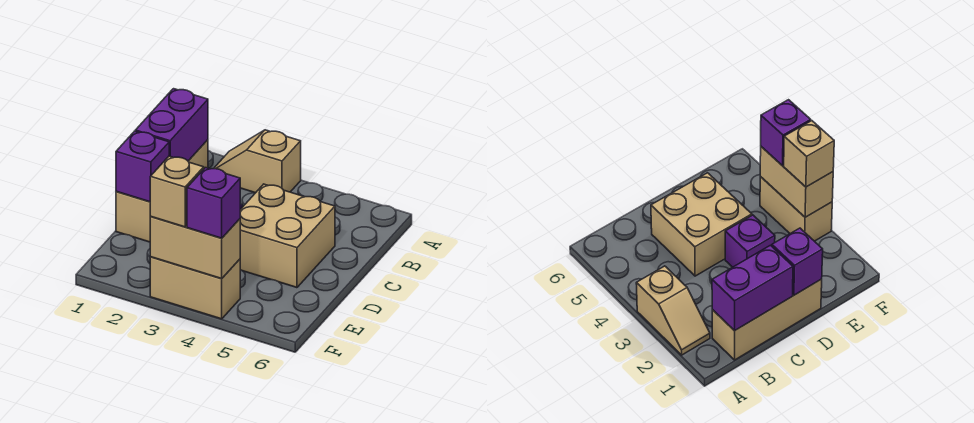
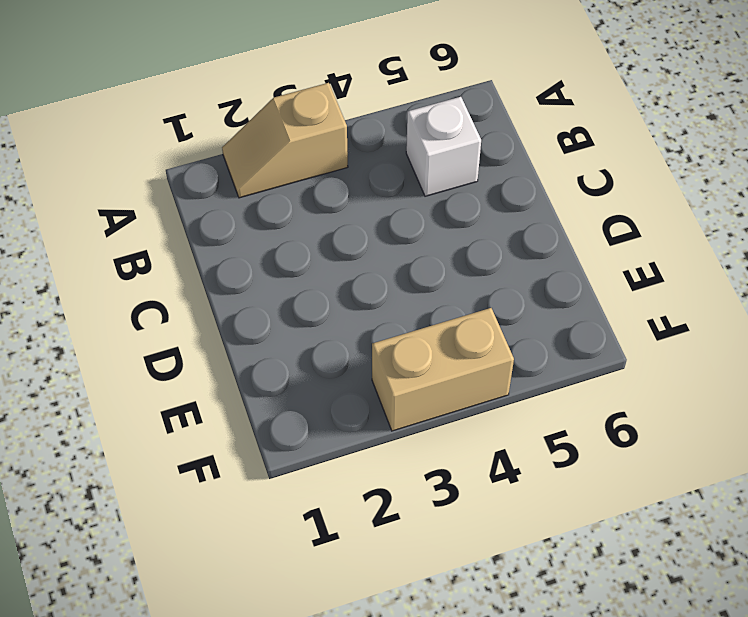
white 1x1 brick [406,97,481,196] -> none
none -> tan 1x3 brick [116,140,208,242]
none -> tan 2x2 brick [240,184,335,288]

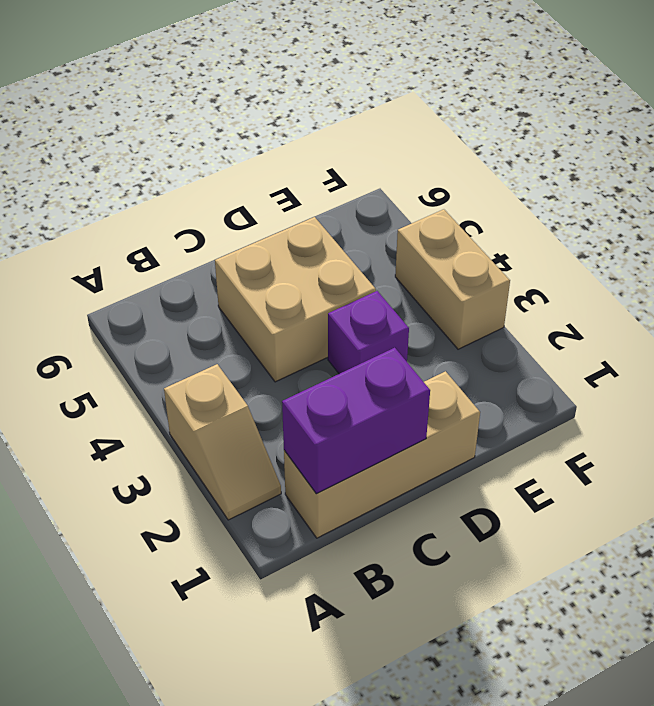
none -> purple 1x1 brick [116,131,169,202]
none -> tan 1x2 brick [150,217,240,279]

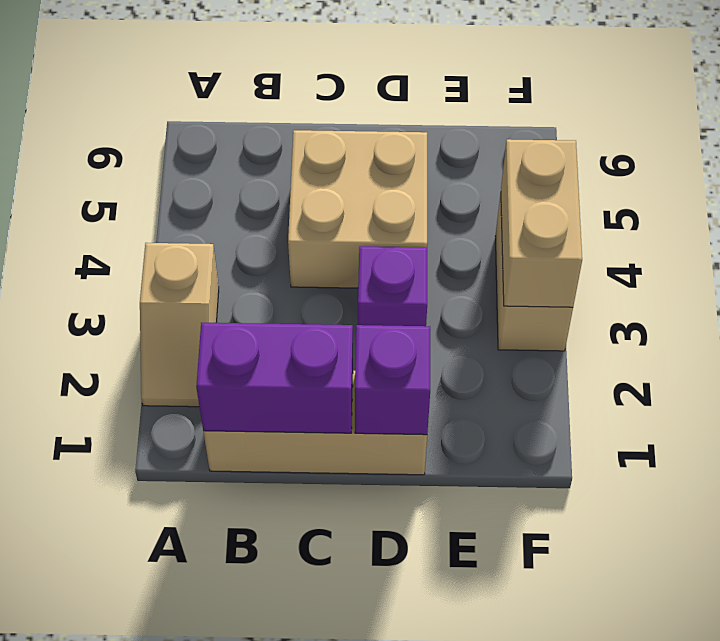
none -> tan 1x1 brick [150,156,204,227]
none -> purple 1x1 brick [187,168,240,238]

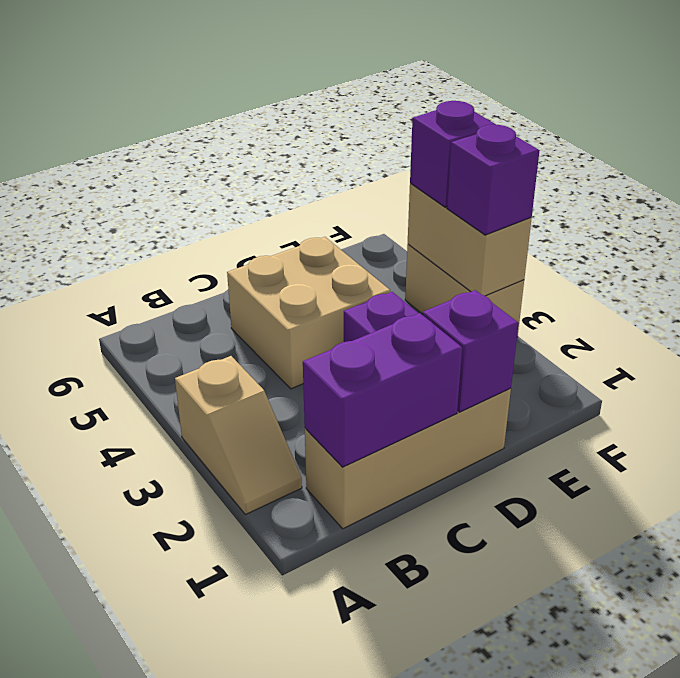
purple 1x1 brick [447,125,540,235] -> tan 1x1 brick [150,156,204,227]

